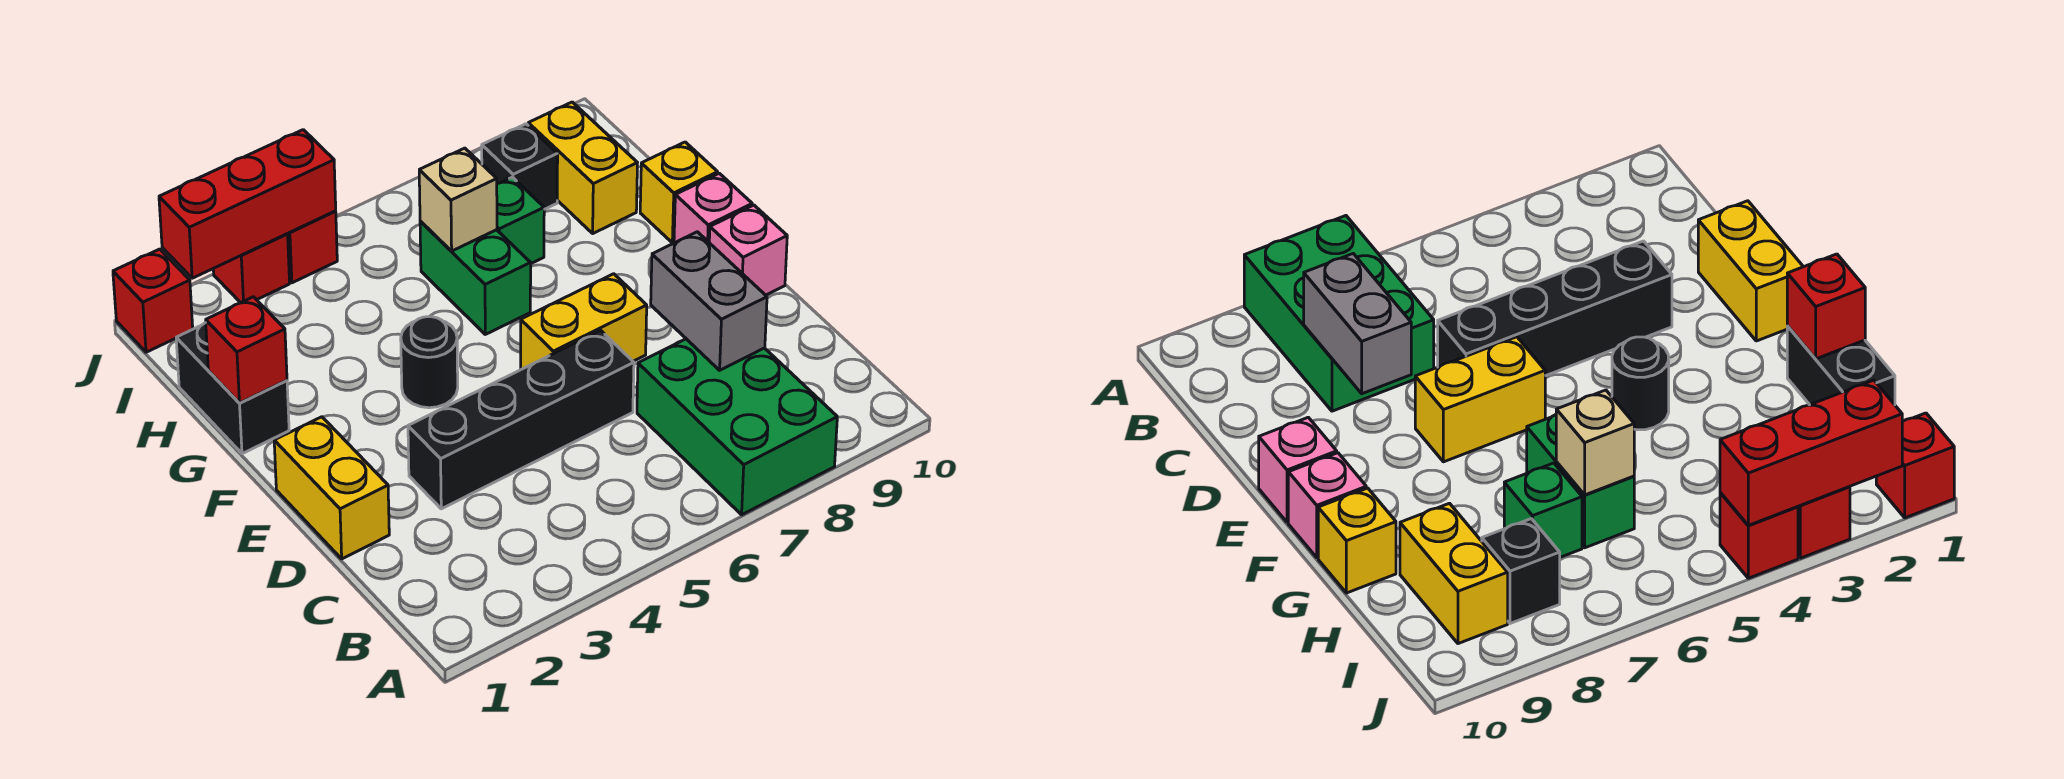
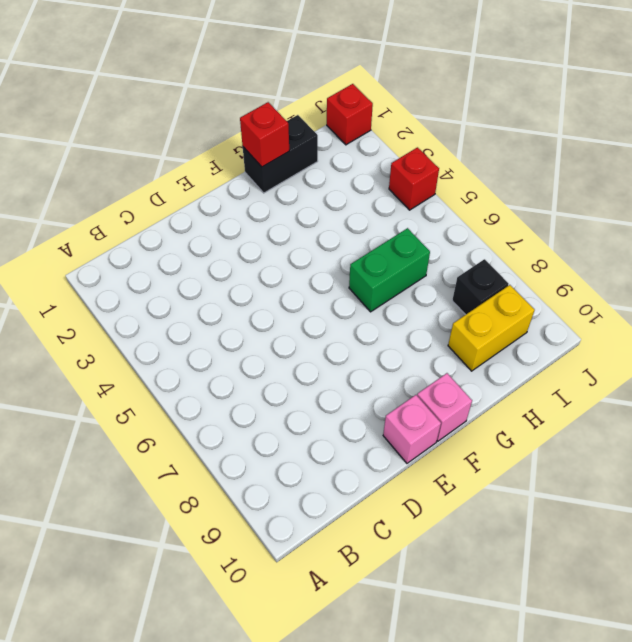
none -> green 2x3 brick [637,339,837,515]
none -> yellow 1x2 brick [274,417,389,559]
none -> black 1x4 brick [408,330,634,509]

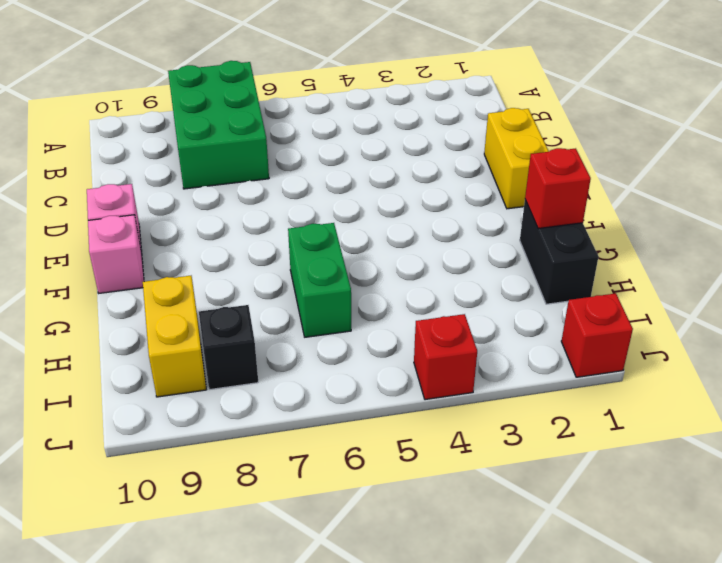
none -> black 1x4 brick [408,330,634,509]
none -> yellow 1x2 brick [521,274,647,369]
none -> black 1x1 round brick [401,317,458,408]

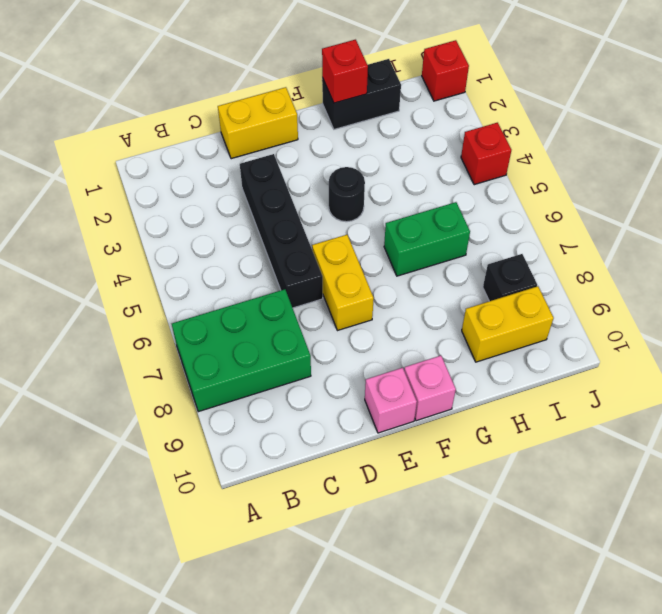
none -> yellow 1x1 brick [640,142,718,243]
none -> green 1x1 brick [497,177,544,263]
none -> red 1x1 brick [213,234,290,303]

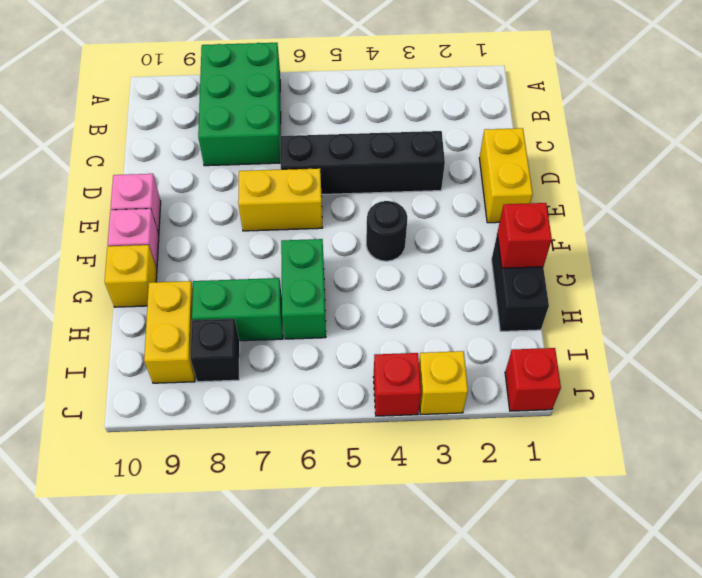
green 1x2 brick [192,278,283,341] -> green 1x1 brick [497,177,544,263]
yellow 1x1 brick [419,351,468,414] -> red 1x1 brick [213,234,290,303]
none -> grey 1x2 brick [651,232,767,370]
none -> tan 1x1 brick [419,148,497,251]
none -> red 1x3 brick [159,130,336,278]

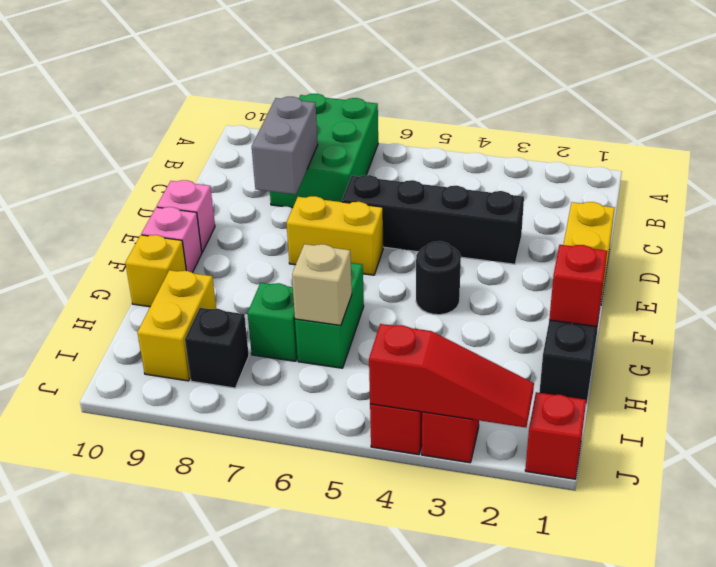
red 1x3 slope [369,324,534,428] -> red 1x3 brick [159,130,336,278]

